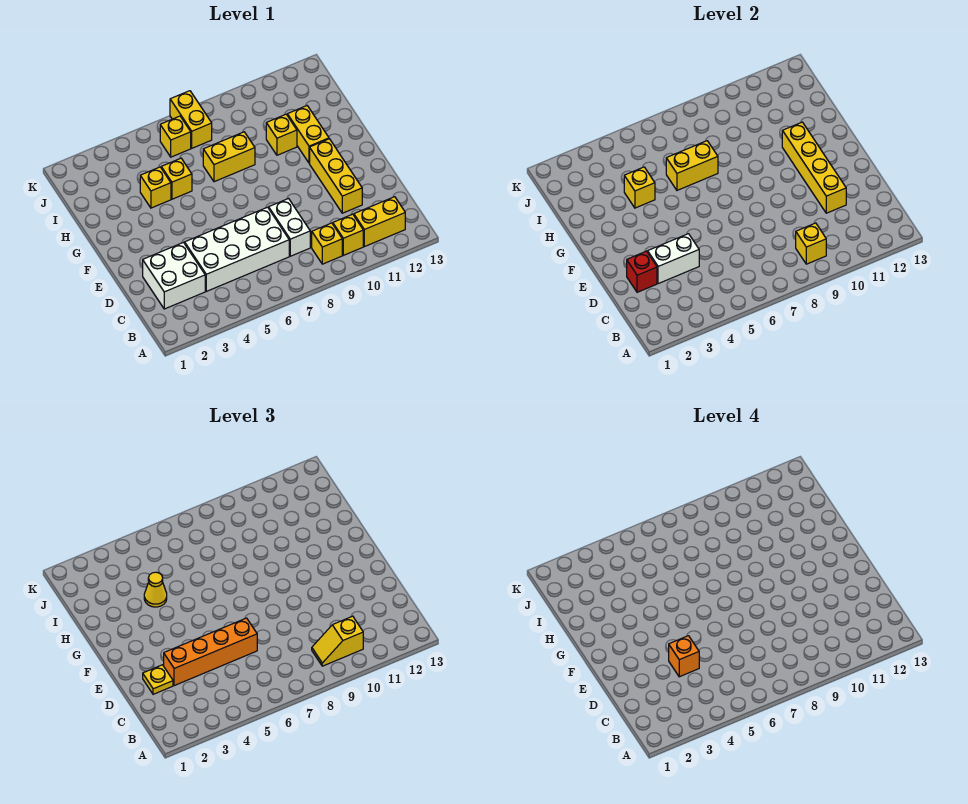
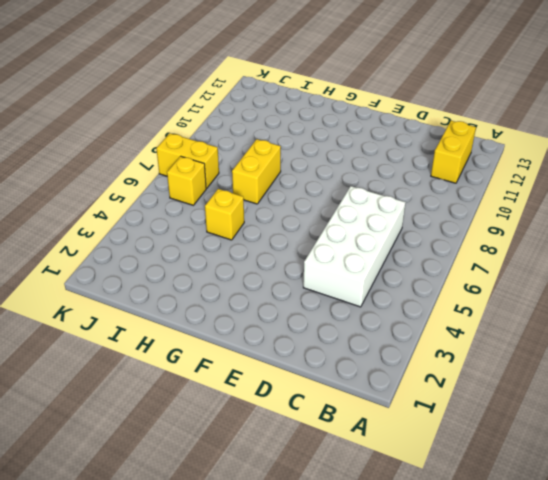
none -> yellow 1x1 brick [312,223,342,264]
none -> yellow 1x1 brick [333,214,363,255]
none -> white 2x2 brick [143,243,205,309]

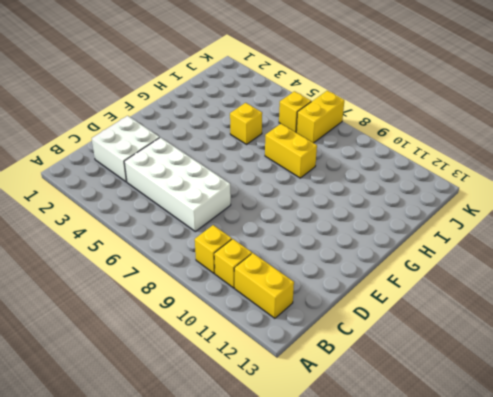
none -> white 1x2 brick [269,199,310,256]
none -> yellow 1x3 brick [310,139,362,213]
none -> yellow 1x2 brick [287,106,329,163]

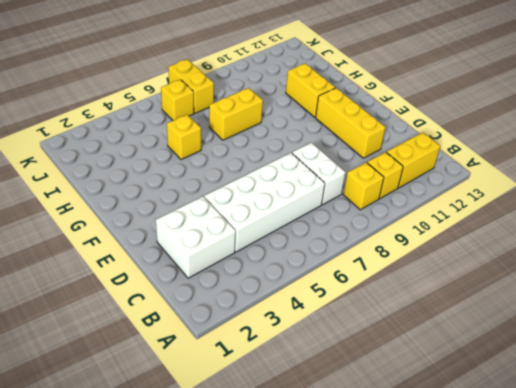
none -> yellow 1x1 brick [140,167,171,208]
none -> yellow 1x1 brick [266,114,297,155]
none -> yellow 1x1 brick [796,223,826,264]

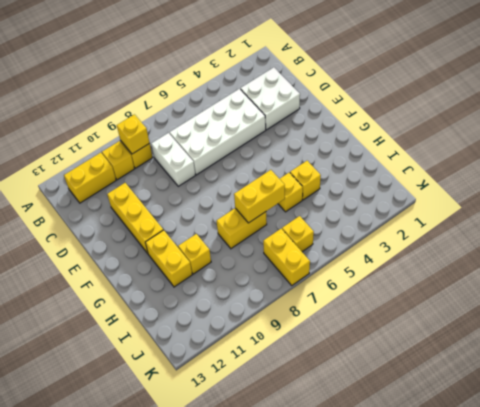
none -> red 1x1 brick [627,251,657,292]
none -> white 1x2 brick [648,234,699,284]
none -> yellow 1x4 brick [782,122,846,213]

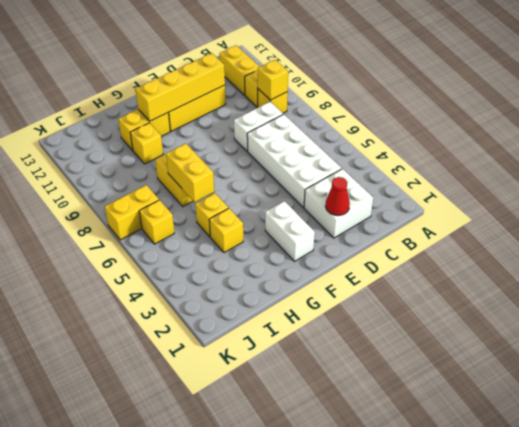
red 1x1 cone [325,177,350,215] -> red 1x1 brick [627,251,657,292]
white 1x2 brick [265,201,315,261] -> white 1x2 brick moved to [648,234,699,284]
none -> yellow 1x1 brick [624,167,655,208]
none -> yellow 1x2 slope [312,616,363,666]
none -> yellow 1x1 plate [143,665,173,694]

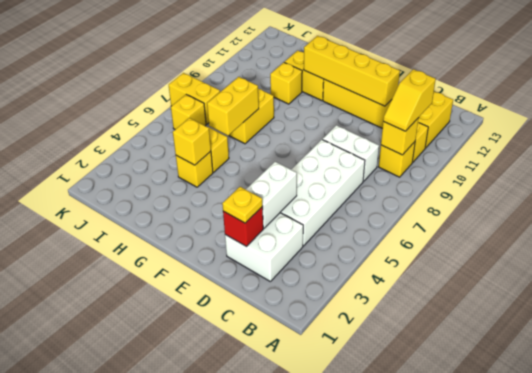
none -> orange 1x4 brick [164,618,257,686]
none -> yellow 1x1 cone [144,572,167,607]
none -> orange 1x1 brick [669,636,699,677]

